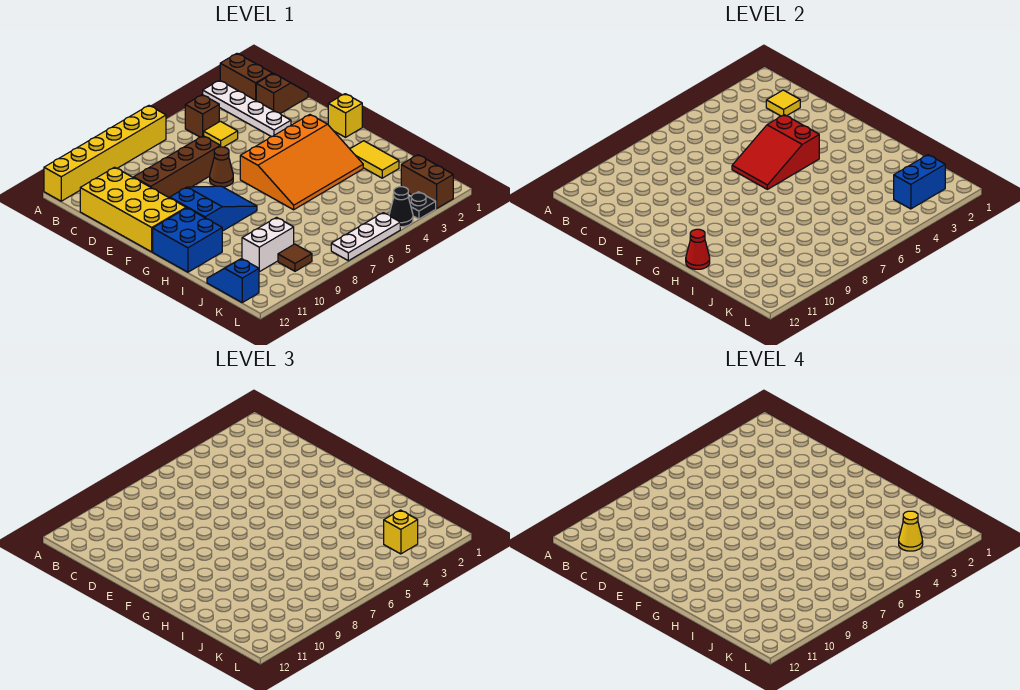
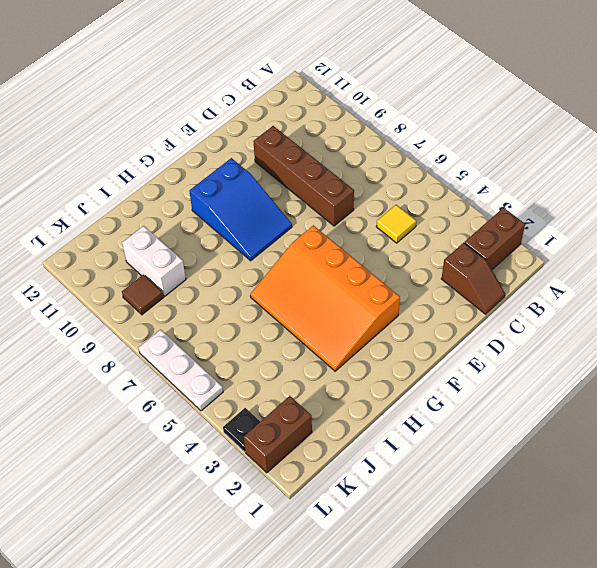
none -> white 1x4 plate [203,80,291,137]
none -> yellow 1x6 brick [44,106,166,201]
none -> brown 1x1 brick [185,95,219,137]

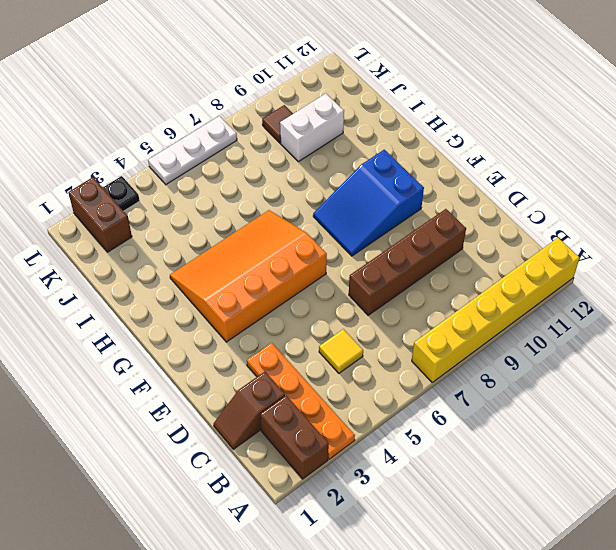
orange 1x4 plate [247,343,355,459] -> white 1x4 plate [203,80,291,137]
none -> brown 1x1 brick [185,95,219,137]
none -> yellow 2x4 brick [80,167,186,252]
none -> brown 1x1 cone [210,147,233,187]

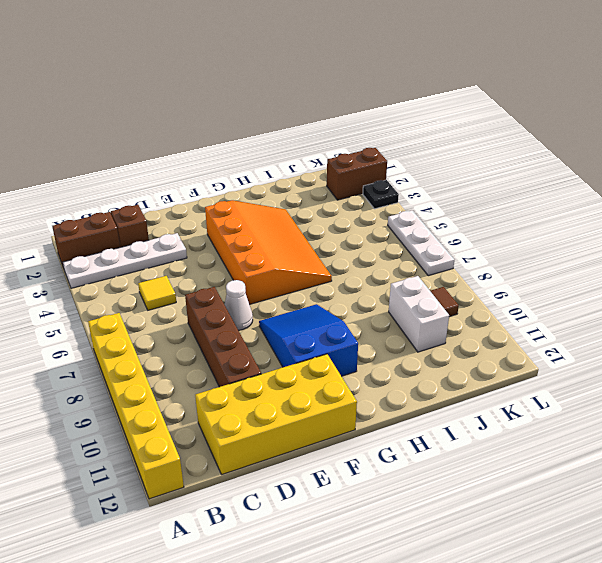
white 1x1 cone [224,280,253,330] -> brown 1x1 cone [210,147,233,187]
none -> brown 1x1 brick [185,95,219,137]
none -> yellow 1x1 brick [328,94,362,137]
none -> blue 2x2 brick [153,208,222,272]

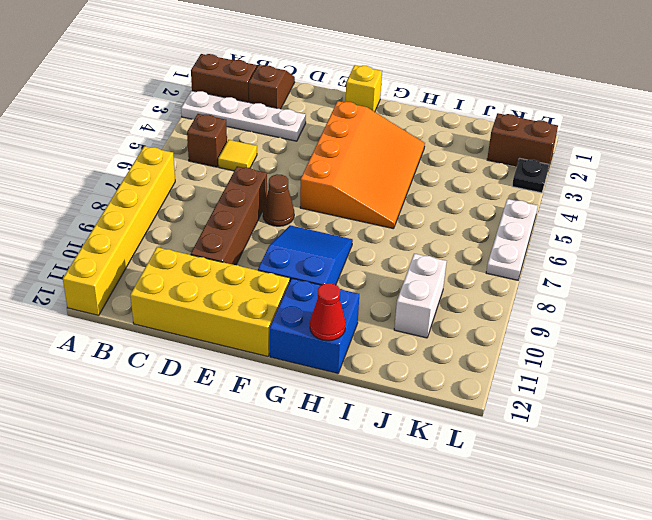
none -> yellow 1x2 tile [350,141,399,178]
none -> blue 1x2 slope [207,259,259,302]
none -> brown 1x1 tile [278,244,312,271]

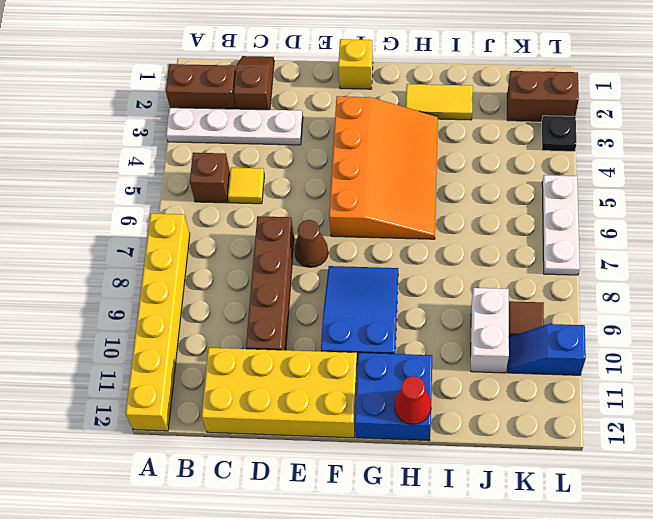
blue 1x2 slope [508,324,586,375] -> blue 1x2 slope moved to [207,259,259,302]
none -> black 1x1 cone [389,187,413,227]
none -> yellow 1x1 tile [766,90,800,116]
none -> red 2x3 slope [732,115,819,189]

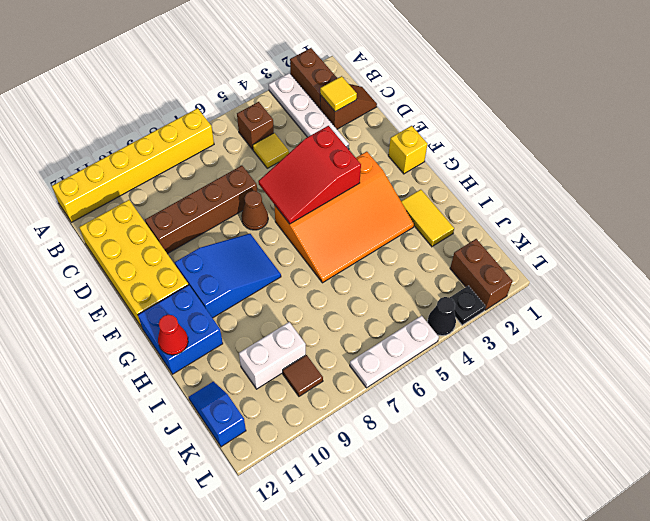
none -> blue 1x2 brick [894,155,945,209]
none -> yellow 1x1 brick [384,510,418,554]
none -> yellow 1x1 cone [899,511,923,551]

